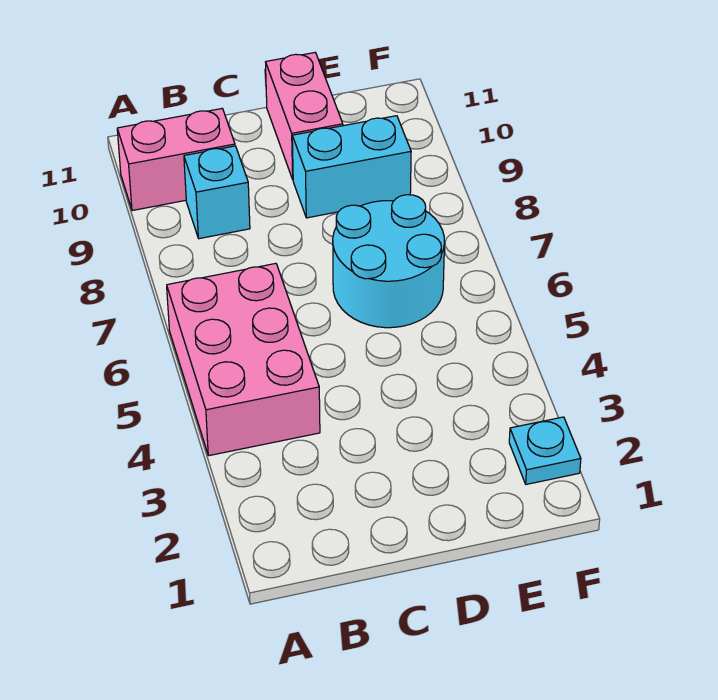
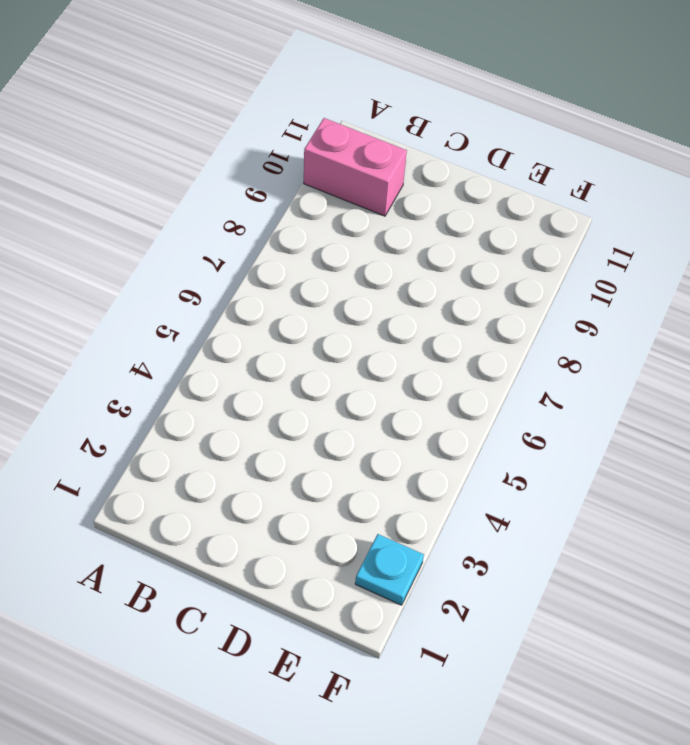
none -> pink 2x3 brick [167,263,320,456]
none -> cyan 1x1 brick [184,146,250,239]

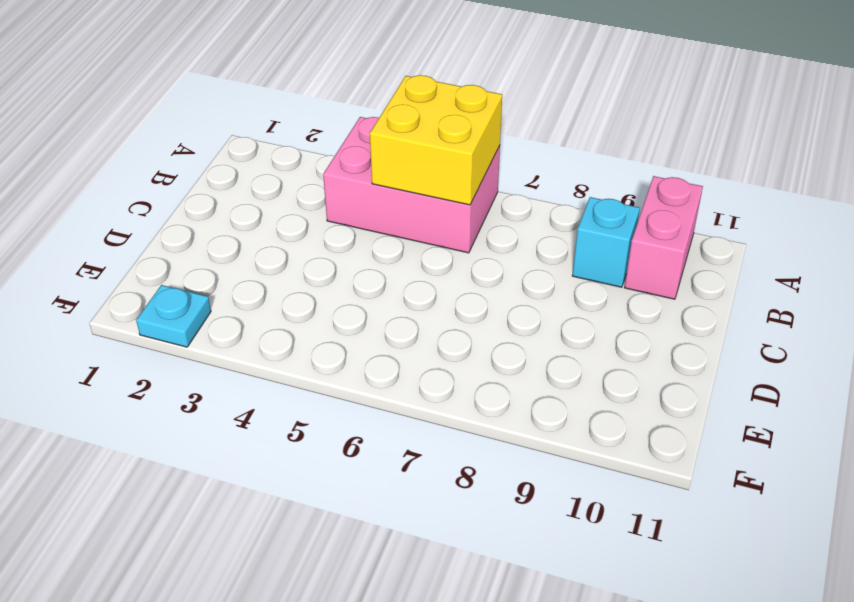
yellow 2x2 brick [370,75,502,205] -> none
none -> cyan 2x2 round brick [333,195,445,328]
none -> cyan 1x2 brick [292,116,411,218]

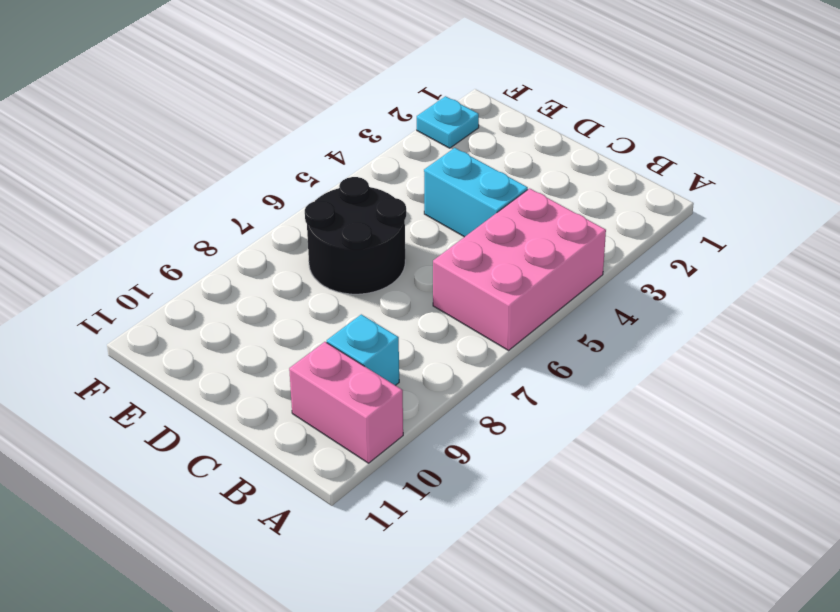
cyan 1x2 brick [424,148,528,237] -> cyan 1x2 brick moved to [292,116,411,218]
black 2x2 round brick [305,177,406,294] -> cyan 2x2 round brick [333,195,445,328]
none -> pink 1x2 brick [266,53,343,179]

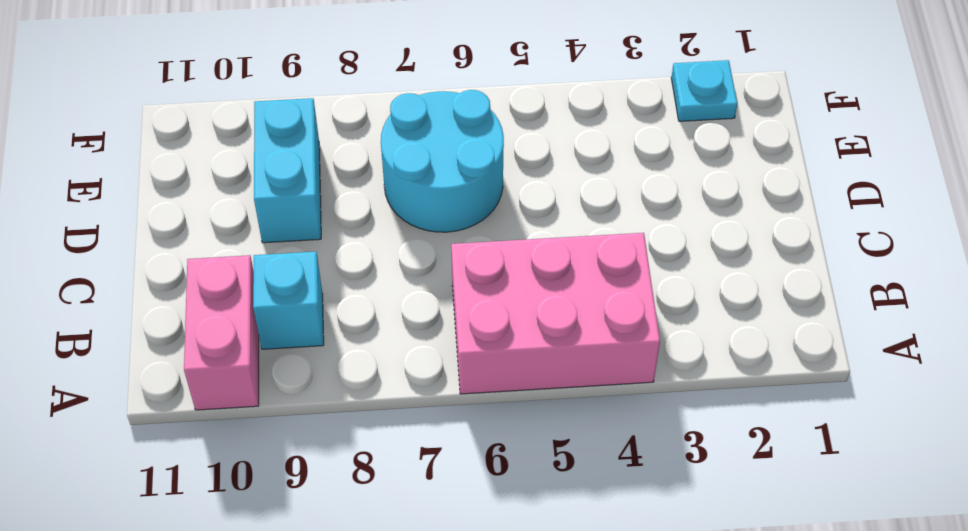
none -> pink 1x2 brick [266,53,343,179]

